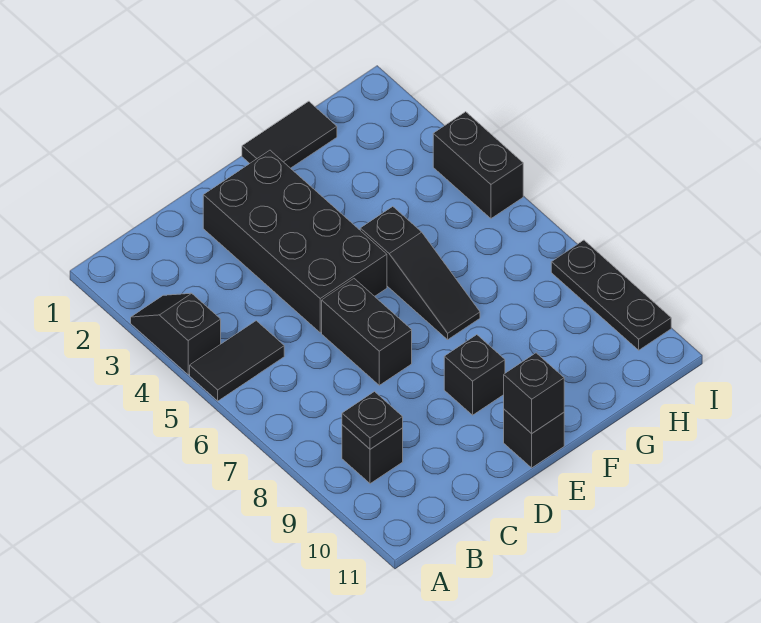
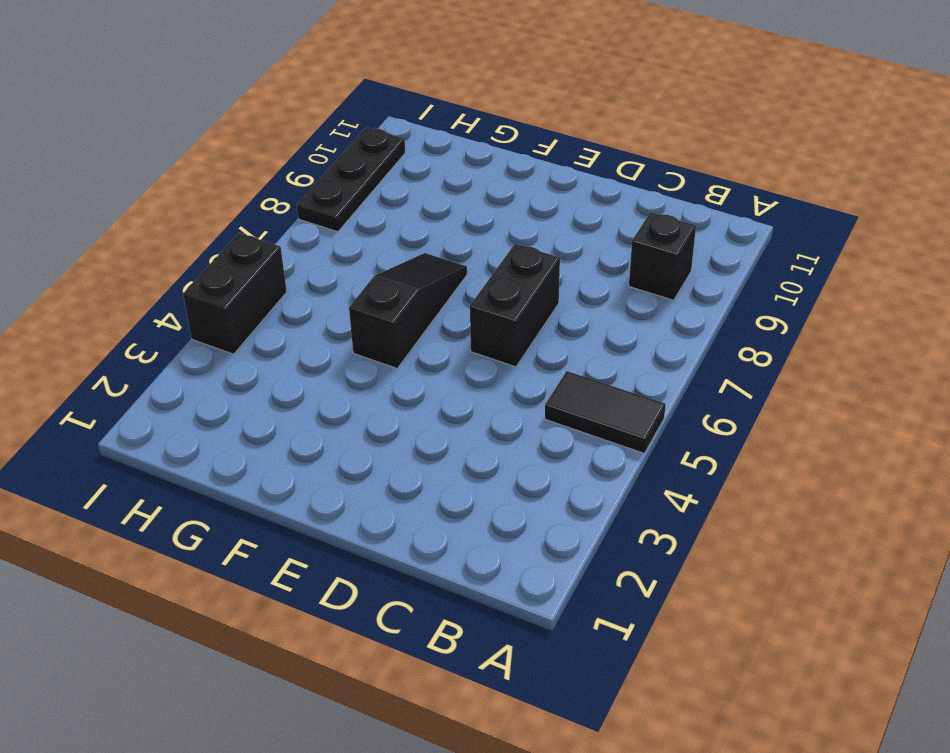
none -> black 1x2 slope [131,293,221,375]
none -> black 2x4 brick [203,150,387,332]
none -> black 1x1 brick [444,335,505,415]

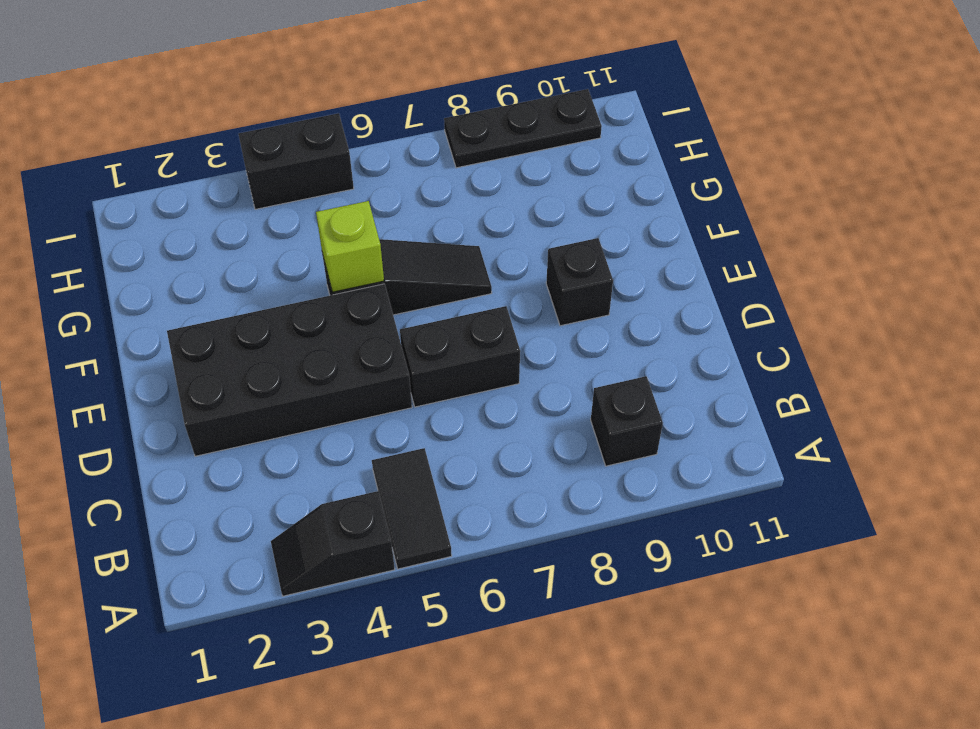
lime 1x1 brick [316,201,384,292] -> none
none -> black 1x1 brick [504,409,564,468]
none -> black 1x2 tile [242,101,337,168]
none -> black 1x1 plate [342,392,403,449]

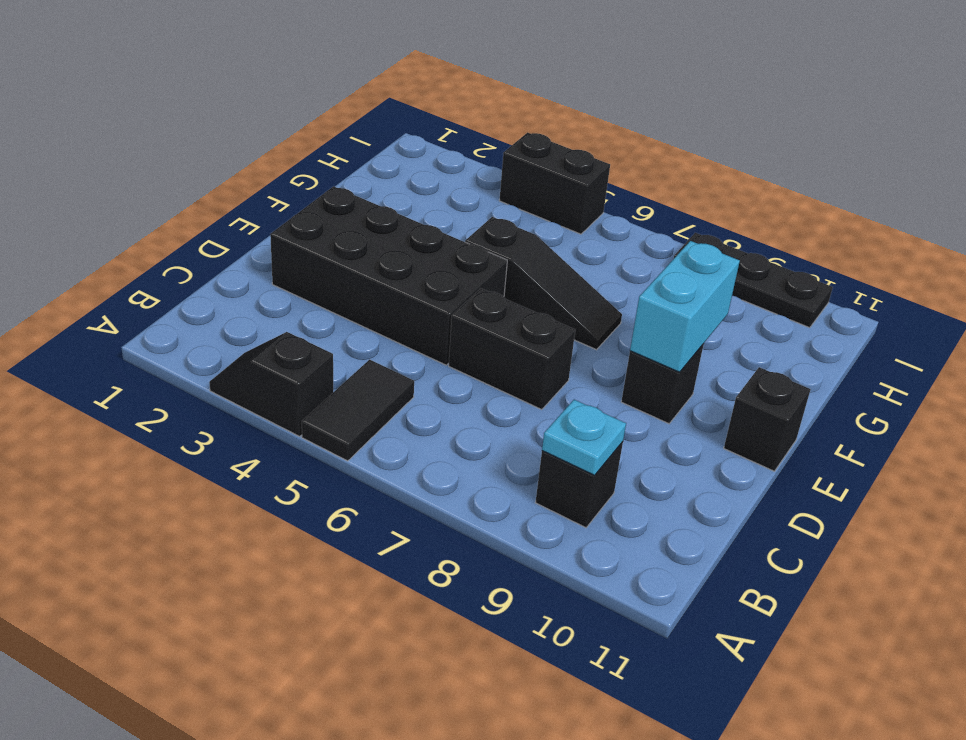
cyan 1x1 plate [542,400,626,475] -> black 1x1 plate [342,392,403,449]
cyan 1x2 brick [630,241,740,372] -> none
none -> black 1x2 tile [242,101,337,168]
none -> black 1x1 brick [504,353,564,433]

